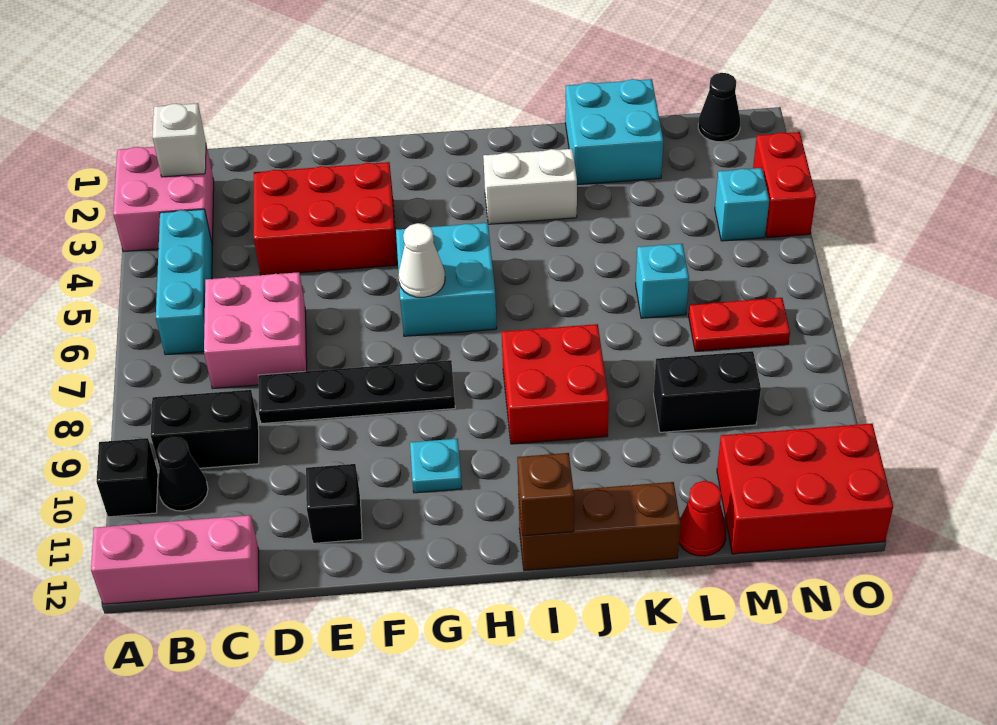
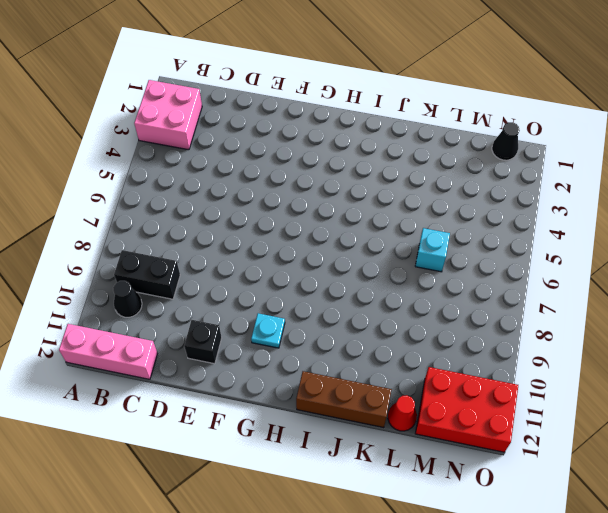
none -> black 1x1 brick [96,438,158,517]
none -> cyan 1x3 brick [156,209,212,355]
none -> pink 2x2 brick [204,272,307,389]

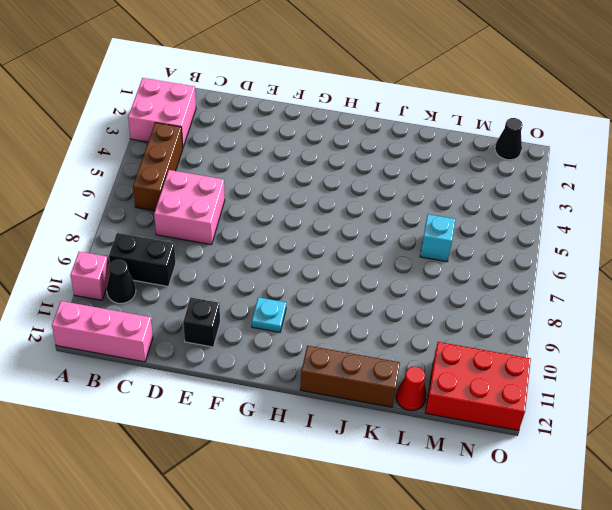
pink 1x1 brick [70,252,110,300] -> black 1x1 brick [96,438,158,517]
brown 1x3 brick [133,123,183,211] -> cyan 1x3 brick [156,209,212,355]
none -> red 2x3 brick [254,162,397,275]
none -> black 1x4 plate [258,360,455,424]
none -> cyan 2x2 brick [396,223,497,336]

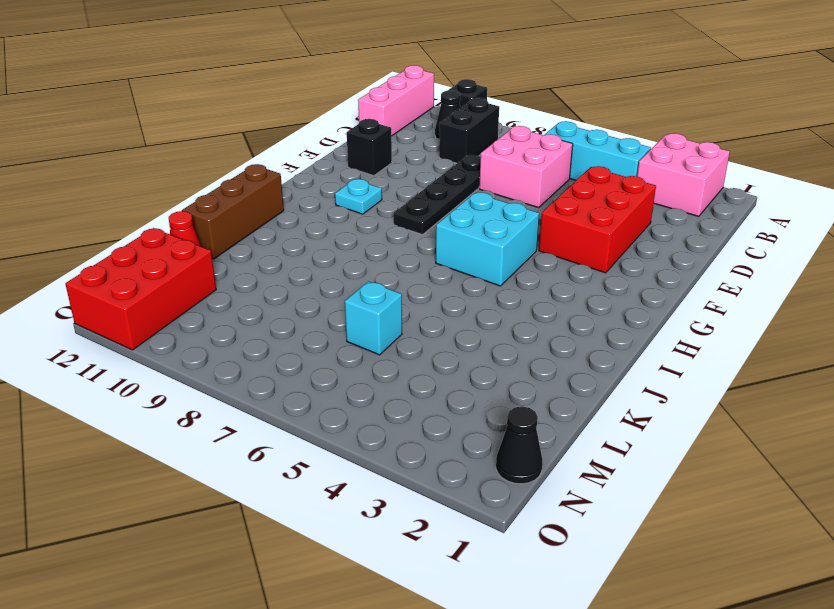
none -> white 1x2 brick [483,149,577,224]
none -> red 2x2 brick [502,324,609,444]
none -> cyan 2x2 brick [565,79,663,185]

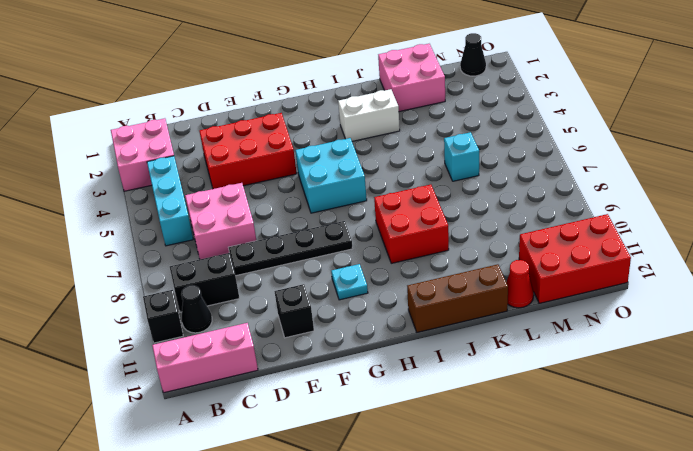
pink 2x2 brick [378,44,445,112] -> cyan 2x2 brick [565,79,663,185]
none -> black 1x2 brick [654,351,761,432]
none -> red 1x2 plate [689,298,790,351]
none -> cyan 1x1 brick [715,168,769,241]

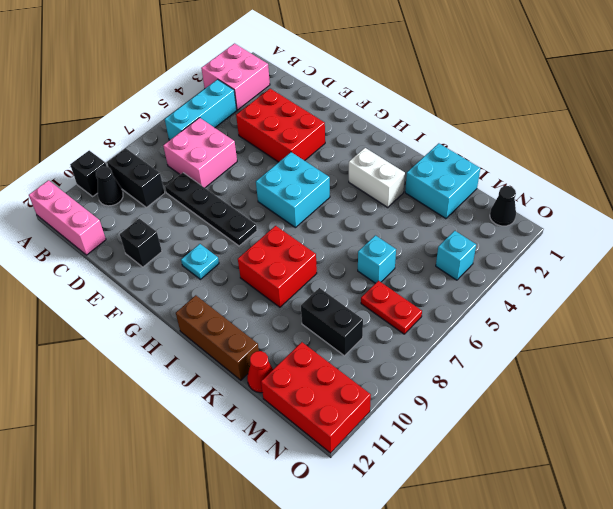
none -> red 1x2 brick [753,132,816,238]
none -> white 1x1 brick [152,103,206,177]
none -> white 1x1 cone [399,223,445,297]

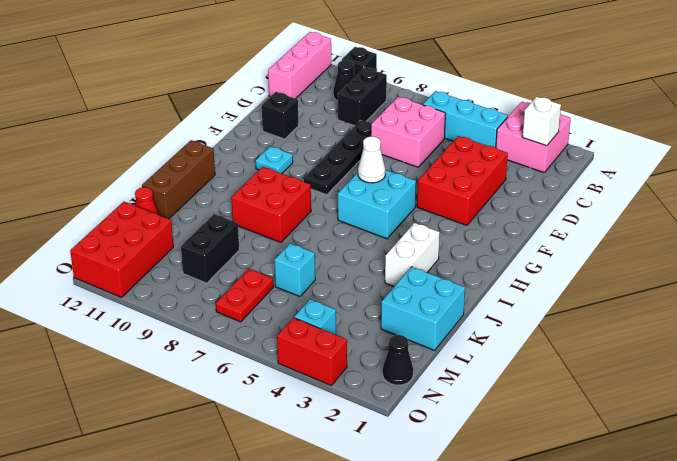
none -> brown 1x1 brick [517,453,574,536]

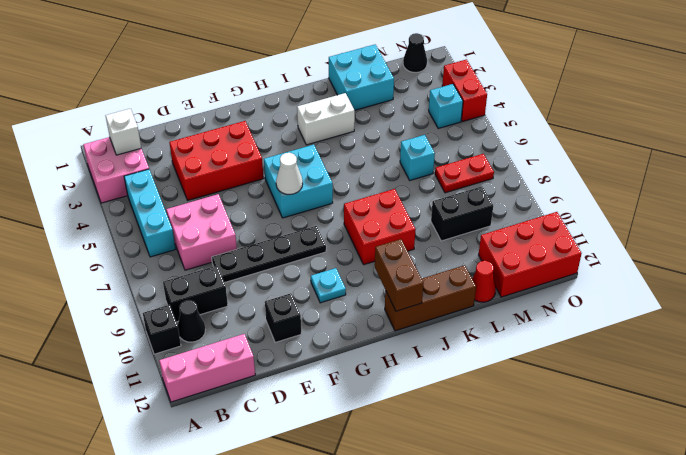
brown 1x2 brick [375,239,424,311] -> brown 1x1 brick [517,453,574,536]

